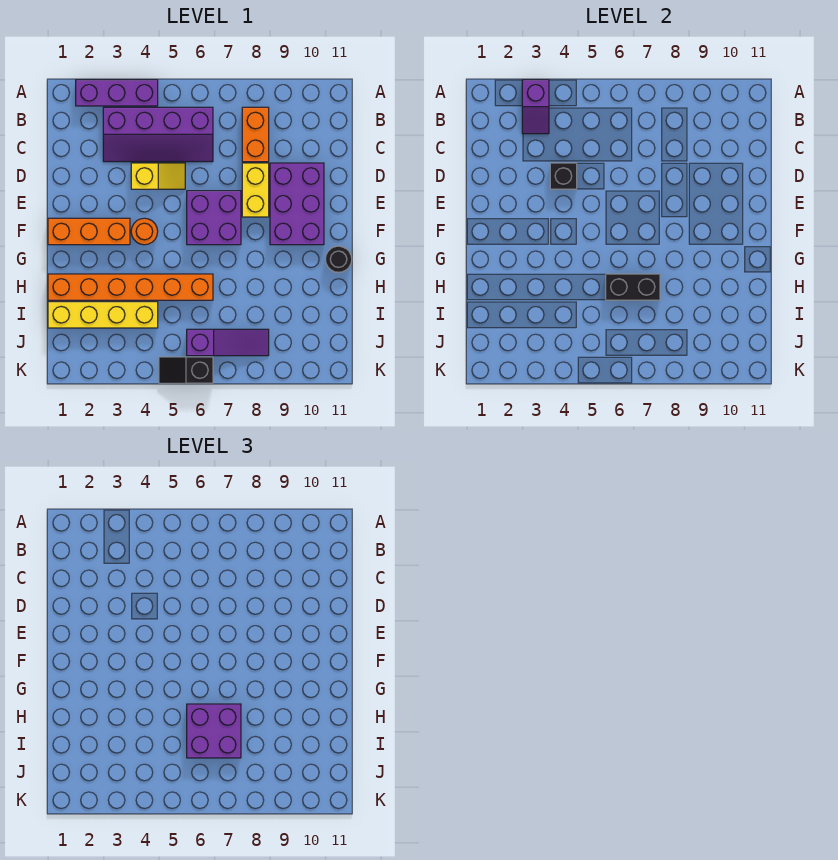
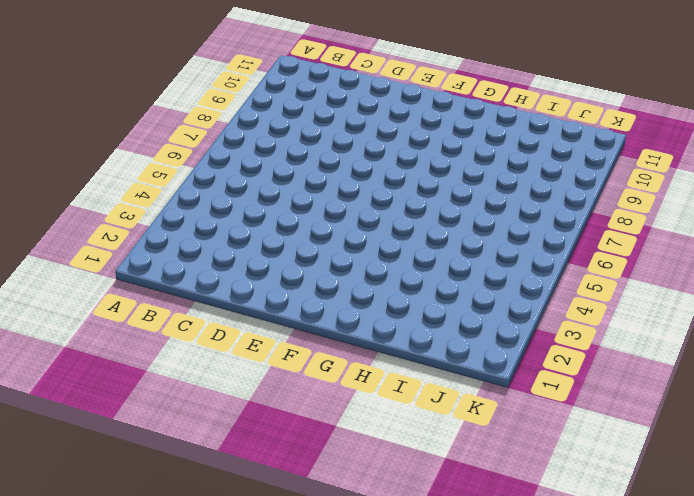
none -> purple 1x3 brick [76,80,158,106]
none -> purple 2x4 slope [103,107,213,162]
none -> orange 1x2 brick [242,107,269,162]

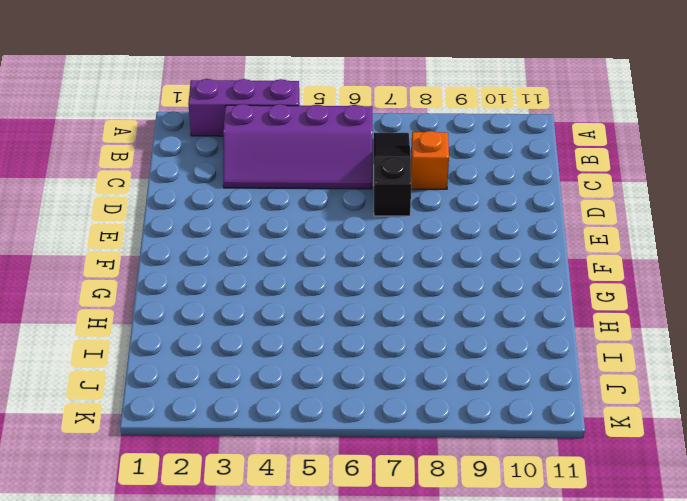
black 1x3 slope [374,133,411,216] -> none
orange 1x1 brick [411,131,449,189] -> orange 1x2 brick [242,107,269,162]
none -> yellow 1x2 slope [131,163,185,189]
none -> yellow 1x2 brick [242,163,269,217]
none -> purple 2x3 brick [270,163,324,245]

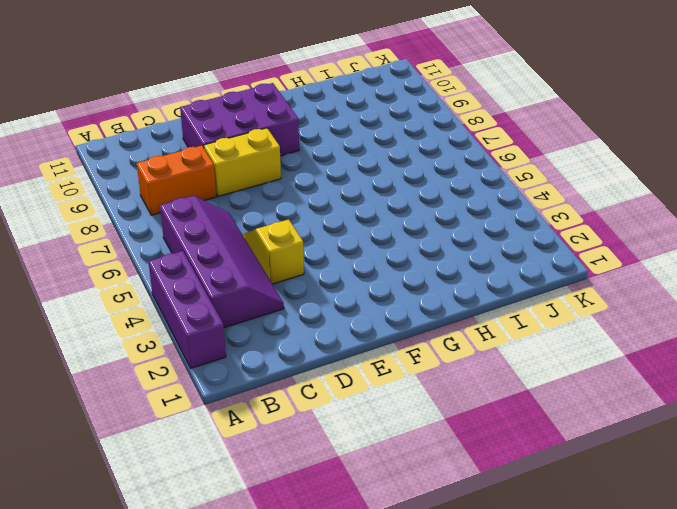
none -> purple 2x2 brick [187,191,241,245]
none -> orange 1x3 brick [48,218,130,245]
none -> orange 1x1 round brick [131,218,158,245]

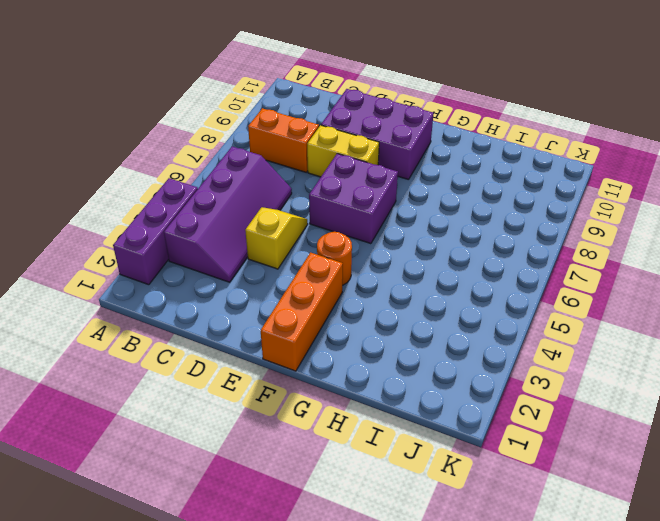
none -> black 1x1 round brick [325,246,352,272]
none -> orange 1x6 brick [48,274,213,300]
none -> yellow 1x4 brick [48,302,158,328]

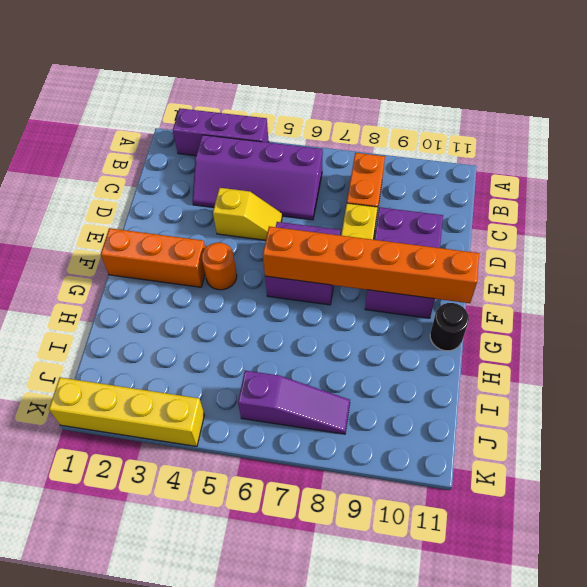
orange 1x6 brick [263,226,479,303] -> orange 1x6 brick moved to [48,274,213,300]
yellow 1x4 brick [49,378,205,446] -> yellow 1x4 brick moved to [48,302,158,328]
none -> black 1x2 slope [159,357,213,383]
none -> purple 1x2 slope [522,80,549,134]
none -> black 1x1 brick [550,163,577,189]

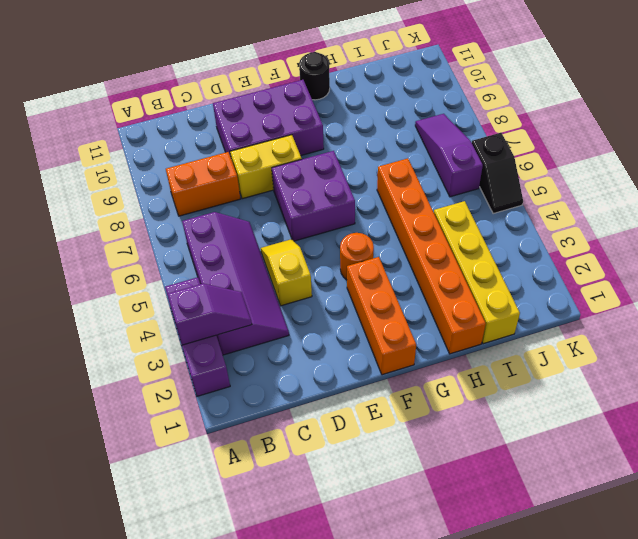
none -> black 1x1 brick [550,163,577,189]
none -> black 1x2 brick [606,274,660,300]
none -> purple 2x2 brick [187,704,241,758]

